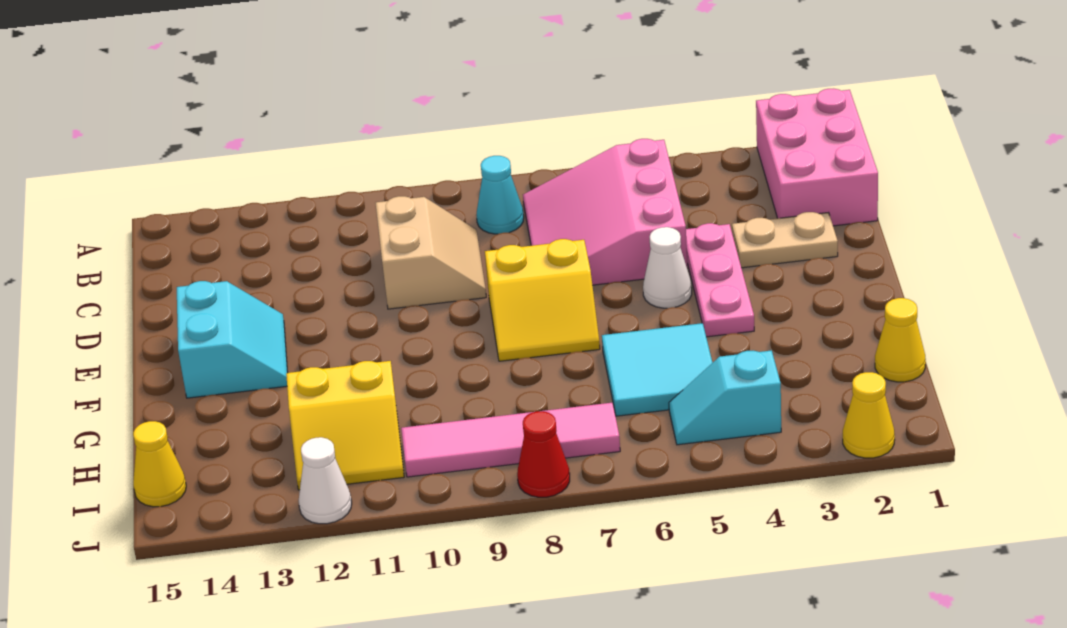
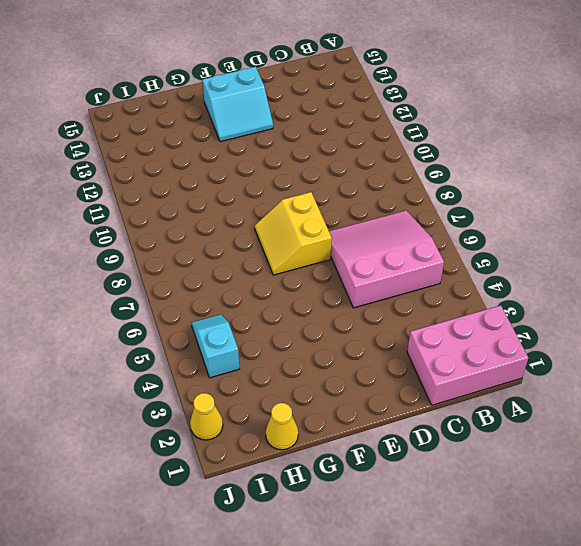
none -> cyan 1x1 cone [476,156,524,234]
none -> tan 2x2 slope [376,196,486,309]
none -> tan 1x2 plate [732,212,838,268]

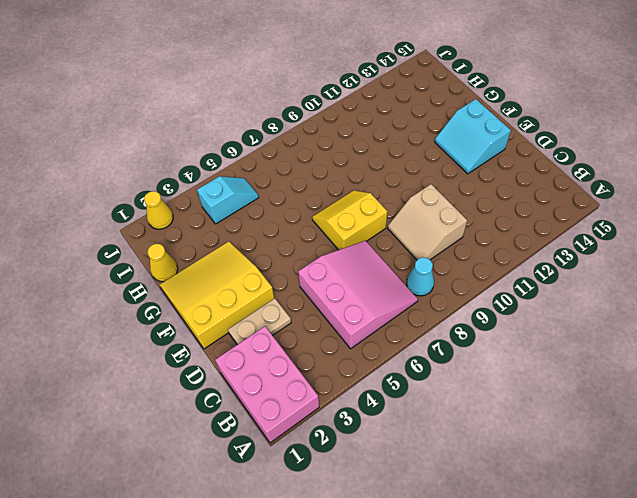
yellow 3x3 slope [160,241,274,349] -> none
none -> pink 1x3 plate [686,223,754,337]
none -> white 1x1 cone [643,227,692,308]
none -> cyan 2x2 tile [602,323,713,416]

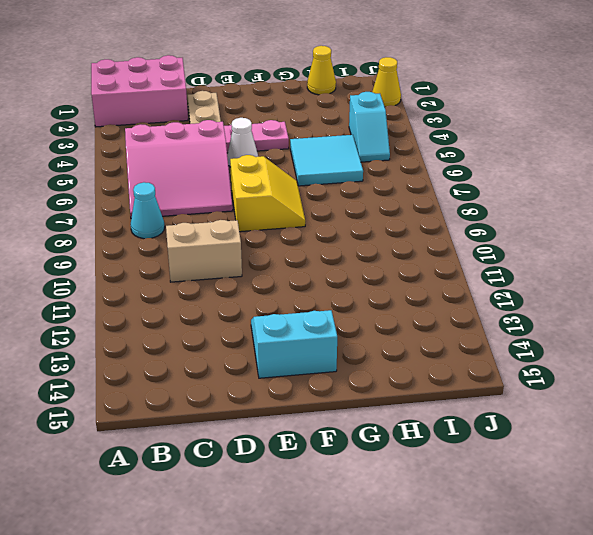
none -> yellow 2x2 slope [286,361,404,490]
none -> pink 1x4 tile [401,403,620,477]
none -> yellow 1x1 cone [133,421,186,507]

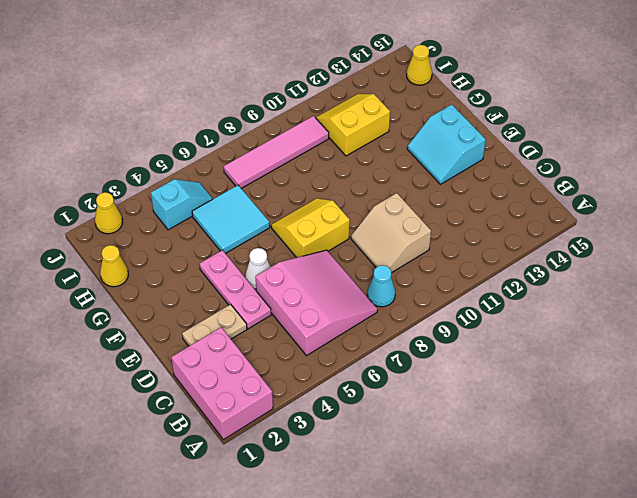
none -> red 1x1 cone [517,411,570,497]
none -> white 1x1 cone [299,437,352,524]

